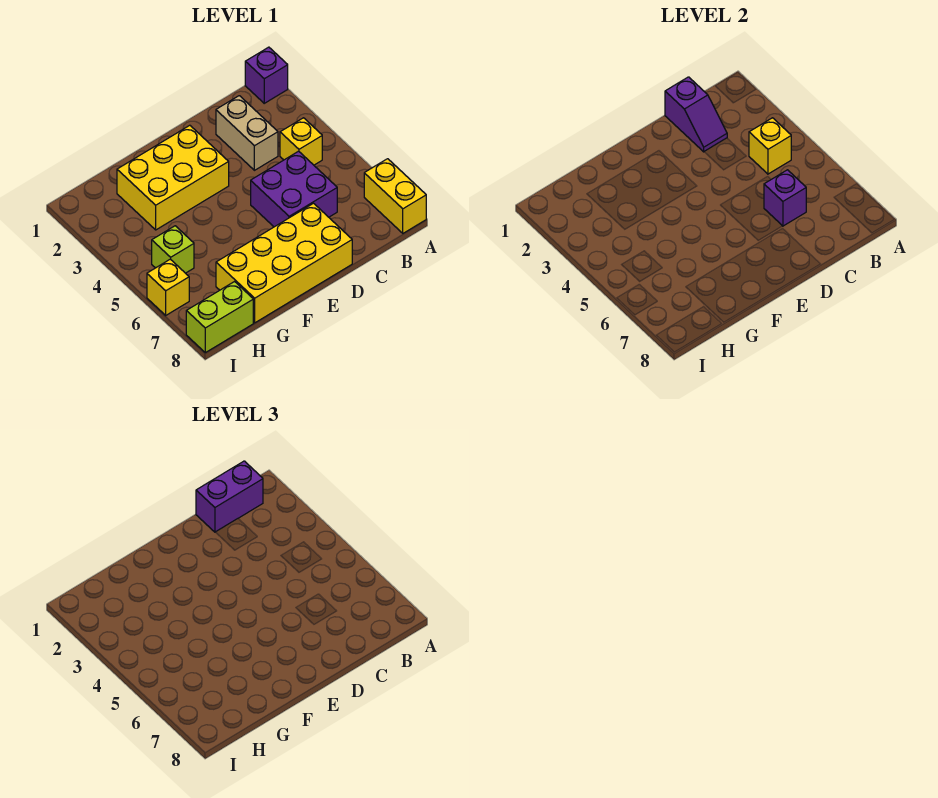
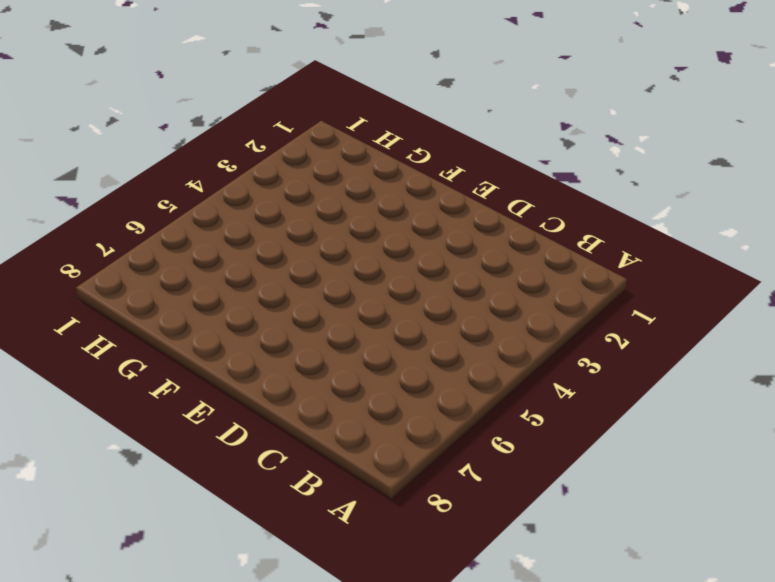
none -> purple 1x1 brick [245,47,288,103]
none -> yellow 1x2 brick [364,159,426,233]
none -> yellow 1x1 brick [280,118,322,165]

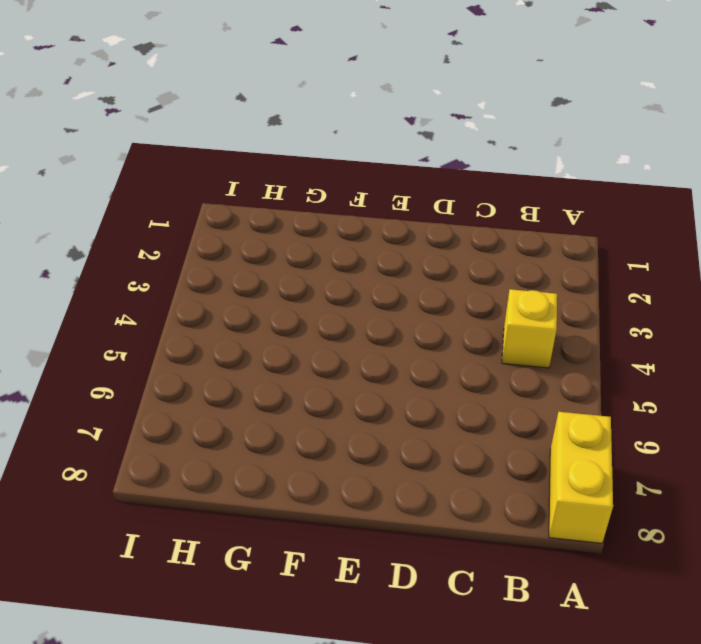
none -> purple 1x1 brick [245,47,288,103]
none -> tan 1x2 brick [216,96,278,170]
none -> purple 2x2 brick [251,151,337,227]

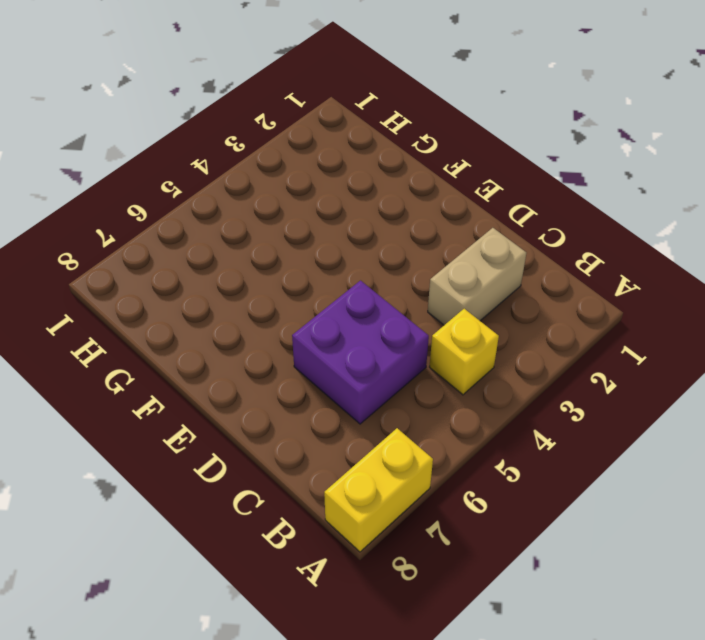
none -> purple 1x1 brick [245,47,288,103]
none -> yellow 2x4 brick [216,203,352,323]
none -> yellow 2x3 brick [117,125,229,230]

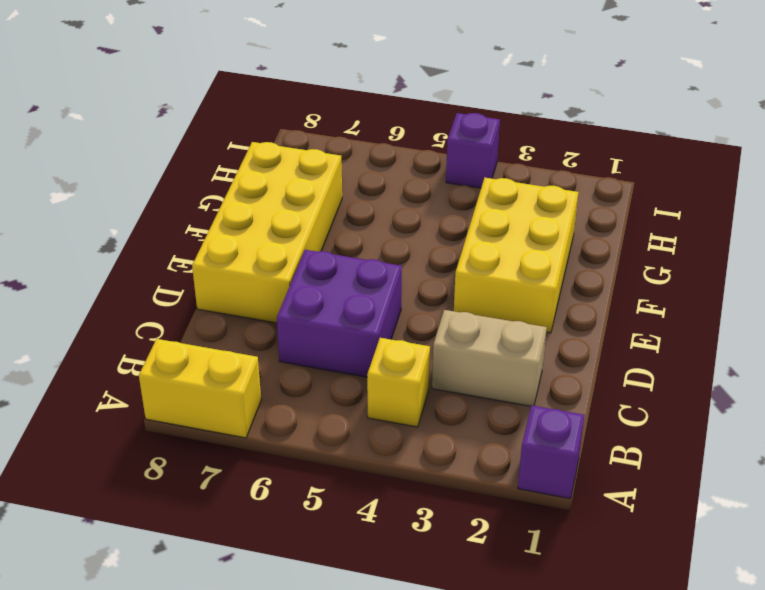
purple 1x1 brick [446,113,500,188] -> purple 1x1 brick moved to [764,170,806,226]
none -> lime 1x1 brick [152,226,194,273]
none -> lime 1x2 brick [186,282,253,353]
none -> yellow 1x1 brick [147,259,189,315]

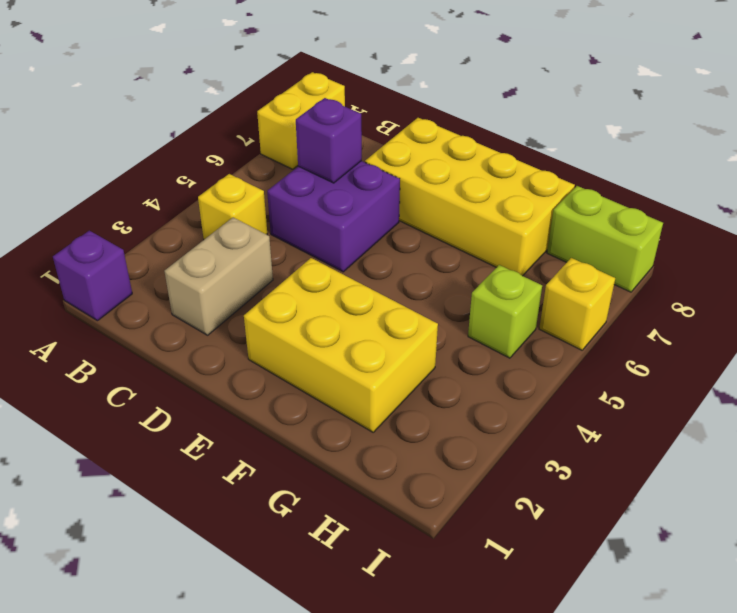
none -> yellow 1x1 brick [749,118,791,174]
none -> purple 1x2 slope [665,77,727,152]
none -> purple 1x2 brick [196,461,263,532]

